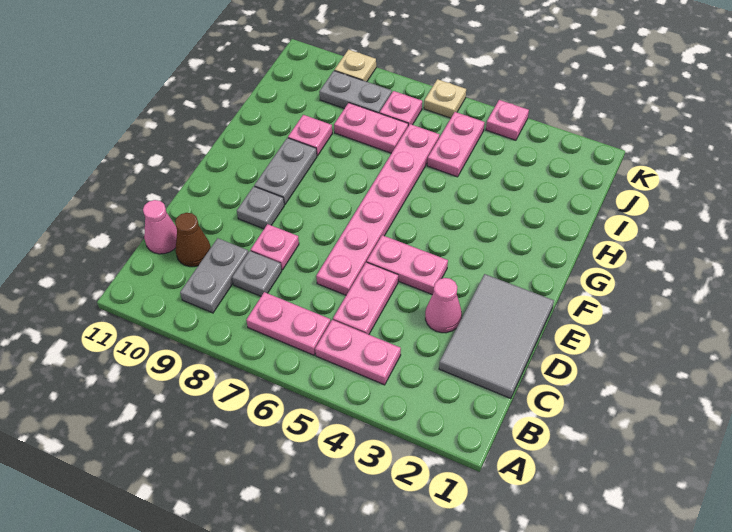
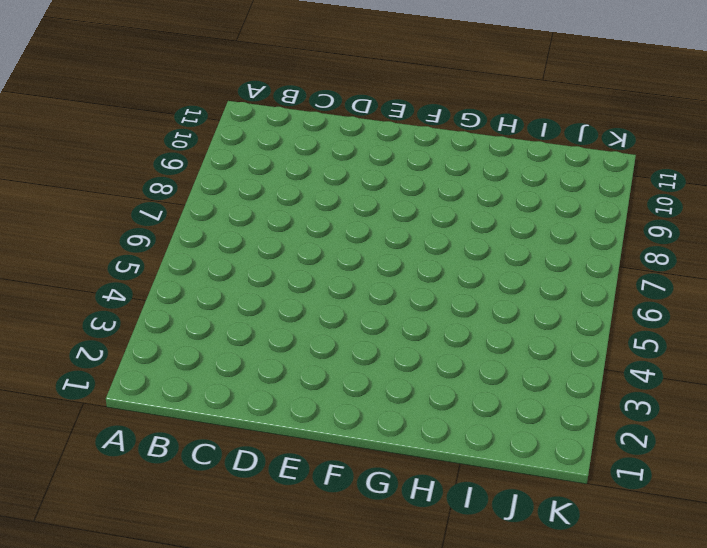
none -> pink 1x2 plate [315,320,401,385]
none -> pink 1x2 plate [246,292,331,355]
none -> grey 1x2 plate [180,238,248,313]

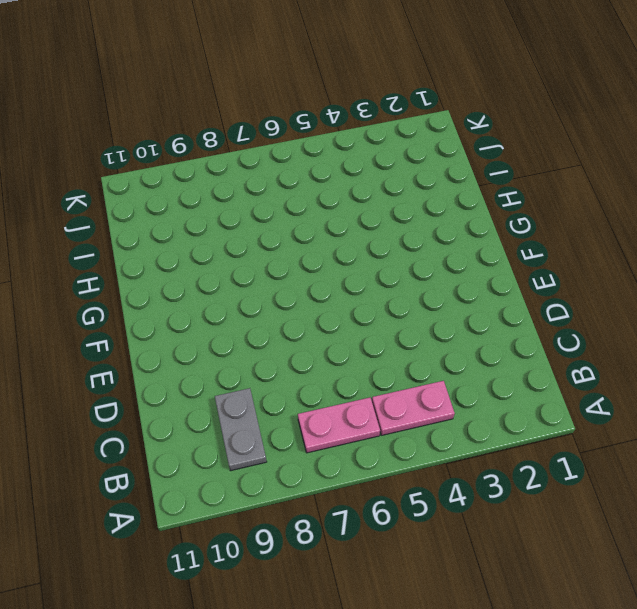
none -> grey 2x3 tile [439,274,554,399]
none -> pink 1x2 plate [333,262,398,335]
none -> grey 1x1 plate [232,251,282,296]

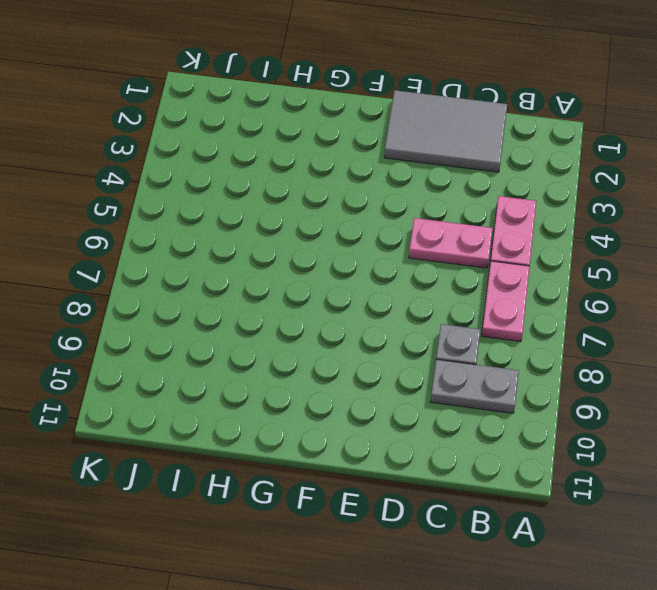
none -> brown 1x1 cone [175,213,211,267]
none -> pink 1x1 cone [143,200,177,254]
none -> pink 1x1 cone [425,278,462,333]

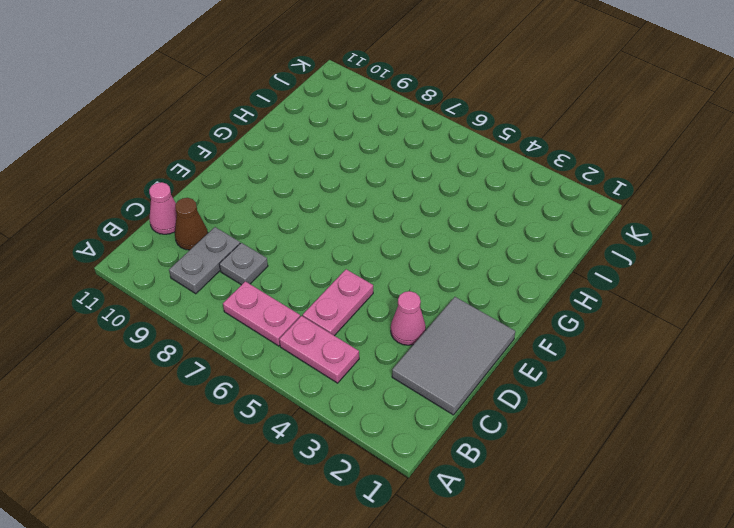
none -> pink 1x6 plate [316,124,439,295]
none -> pink 1x1 plate [251,224,299,270]
none -> pink 1x2 plate [367,235,448,295]

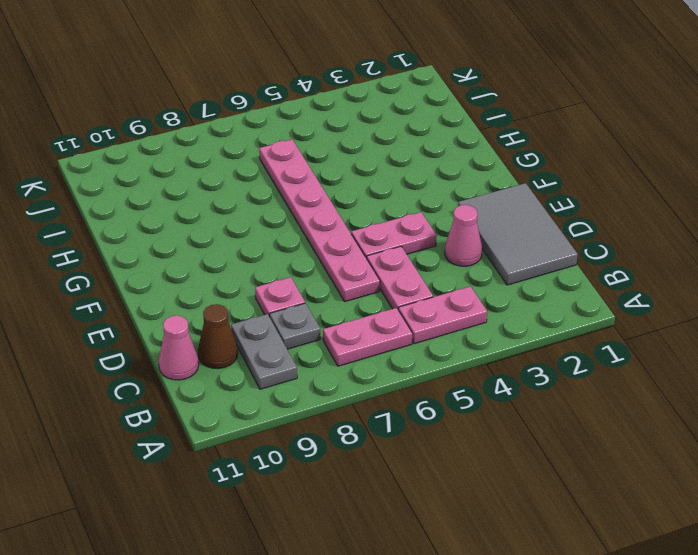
none -> grey 1x1 plate [237,186,284,229]
none -> grey 1x2 plate [254,138,317,205]
none -> pink 1x1 plate [288,115,332,156]

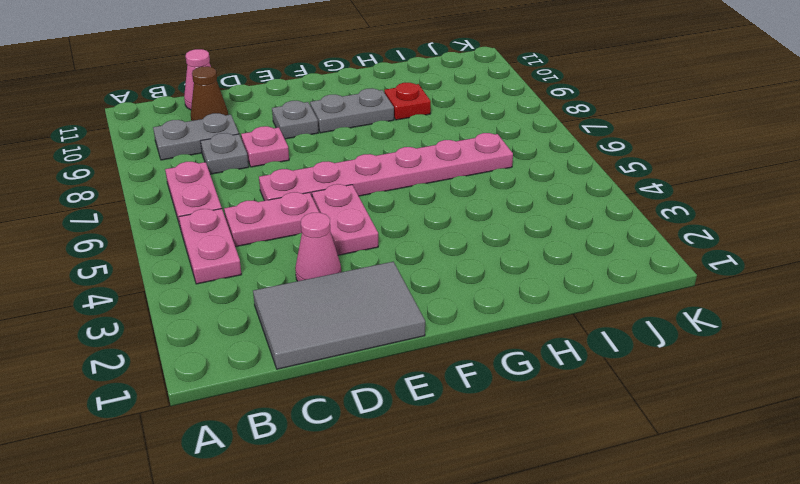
red 1x1 plate [384,83,431,120] -> pink 1x1 plate [288,115,332,156]
none -> pink 1x2 plate [427,112,485,177]
none -> pink 1x2 plate [334,103,408,153]
none -> pink 1x1 plate [380,91,422,126]

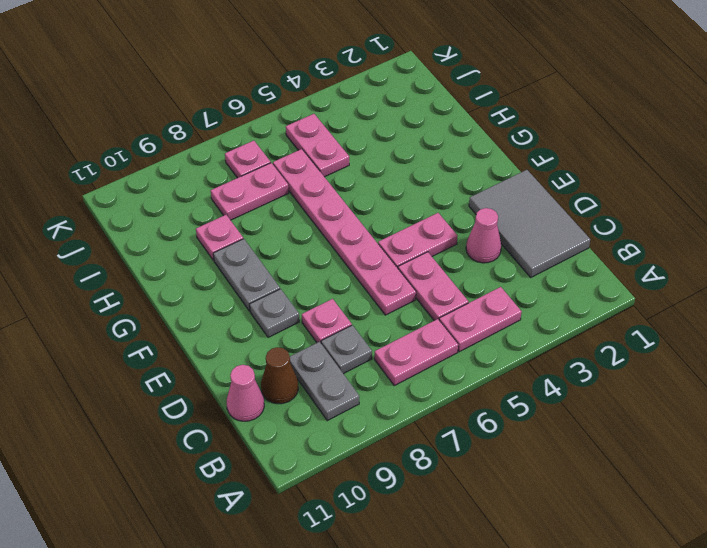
none -> grey 1x2 plate [319,71,392,113]
none -> pink 1x1 plate [486,100,529,140]
none -> tan 1x1 plate [424,79,466,118]

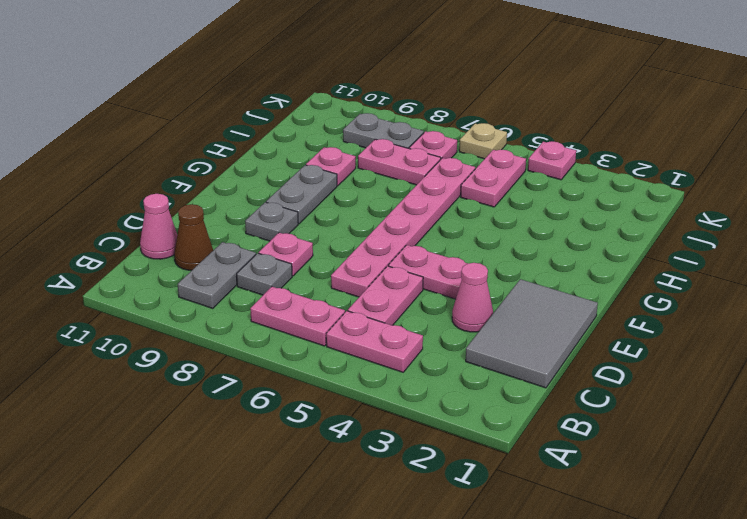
none -> tan 1x1 plate [334,50,376,82]

